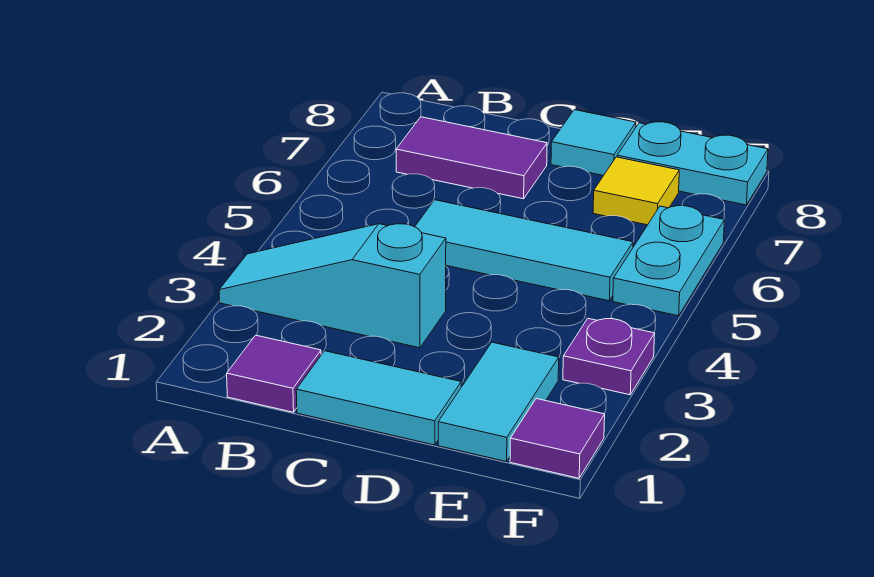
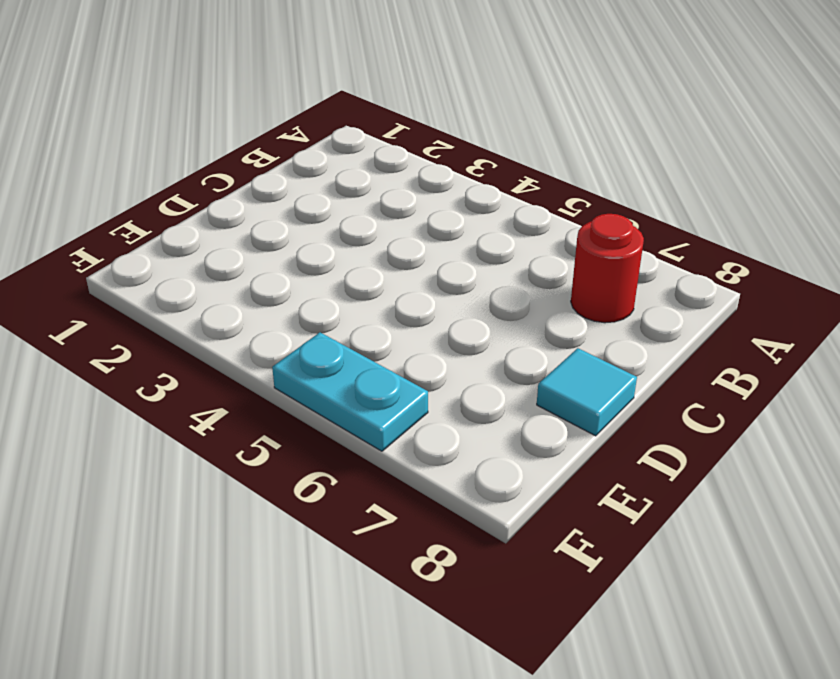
red 1x1 round brick [571,214,644,323] -> purple 1x2 tile [396,117,547,199]
none -> cyan 1x3 slope [219,224,446,348]
none -> purple 1x1 tile [227,335,321,412]
none -> cyan 1x2 tile [296,351,461,445]

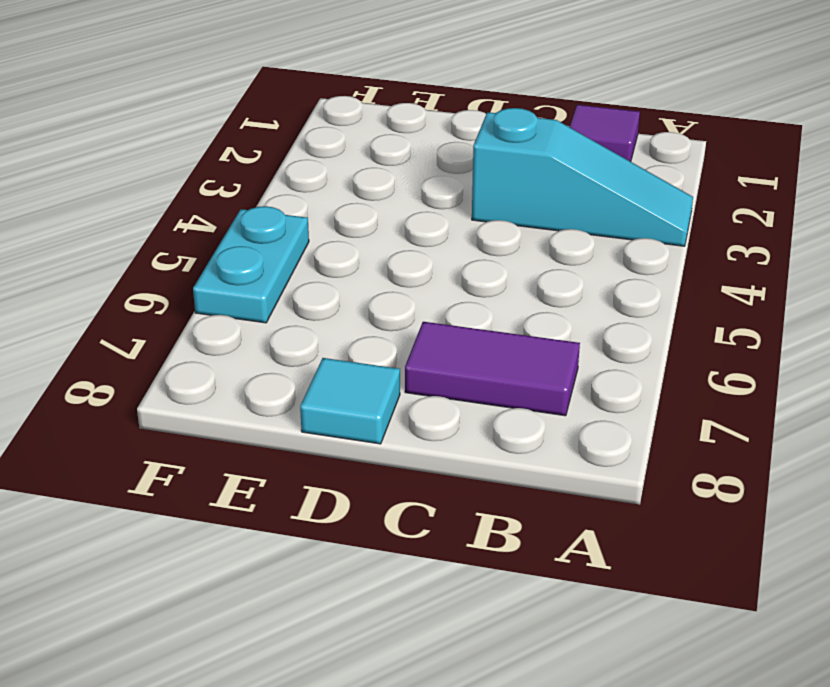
none -> cyan 1x2 tile [296,351,461,445]
none -> cyan 1x3 tile [415,200,633,301]
none -> cyan 1x2 tile [438,342,559,462]

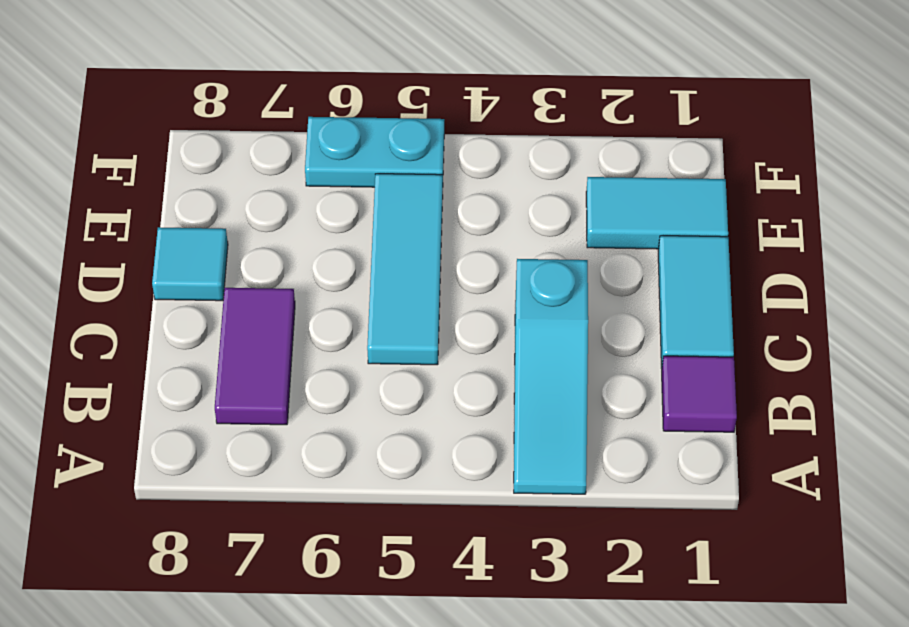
none -> yellow 1x1 tile [593,157,679,225]
none -> cyan 1x2 plate [617,122,768,205]
none -> purple 1x1 tile [510,399,605,478]

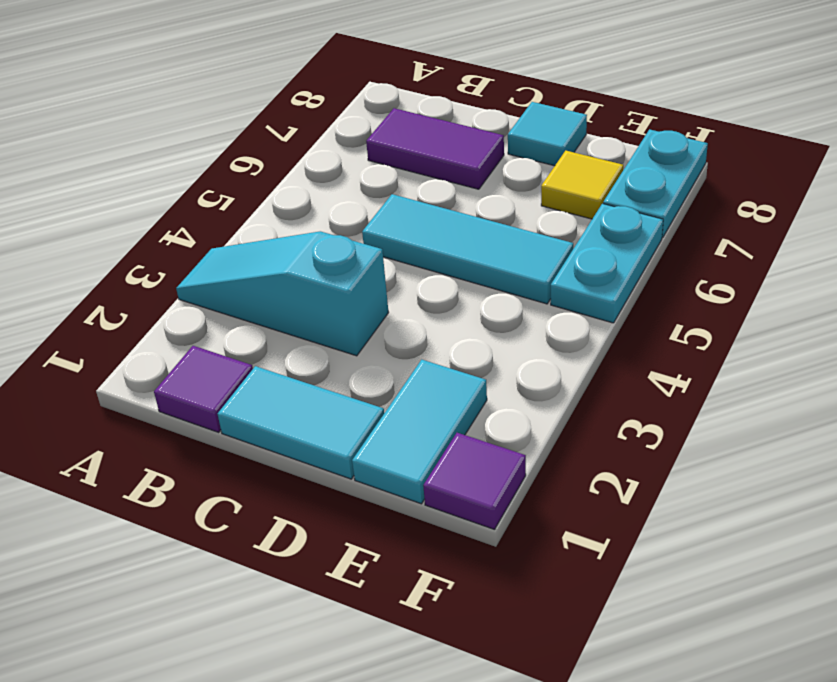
cyan 1x2 plate [603,129,708,238] -> cyan 1x2 plate turned to [617,122,768,205]
none -> purple 1x1 plate [563,319,655,395]

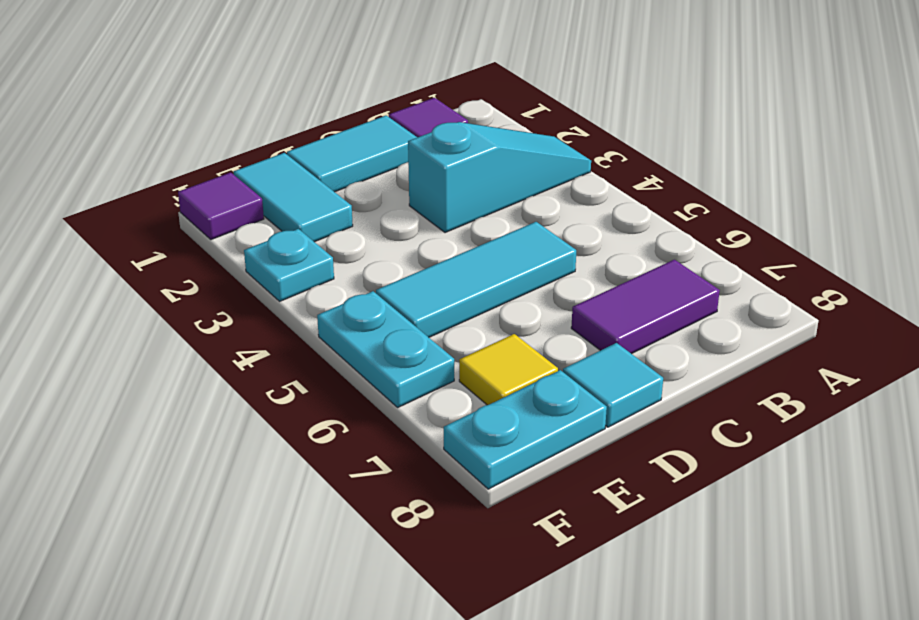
cyan 1x1 plate [244,229,334,301] -> purple 1x1 plate [563,319,655,395]

